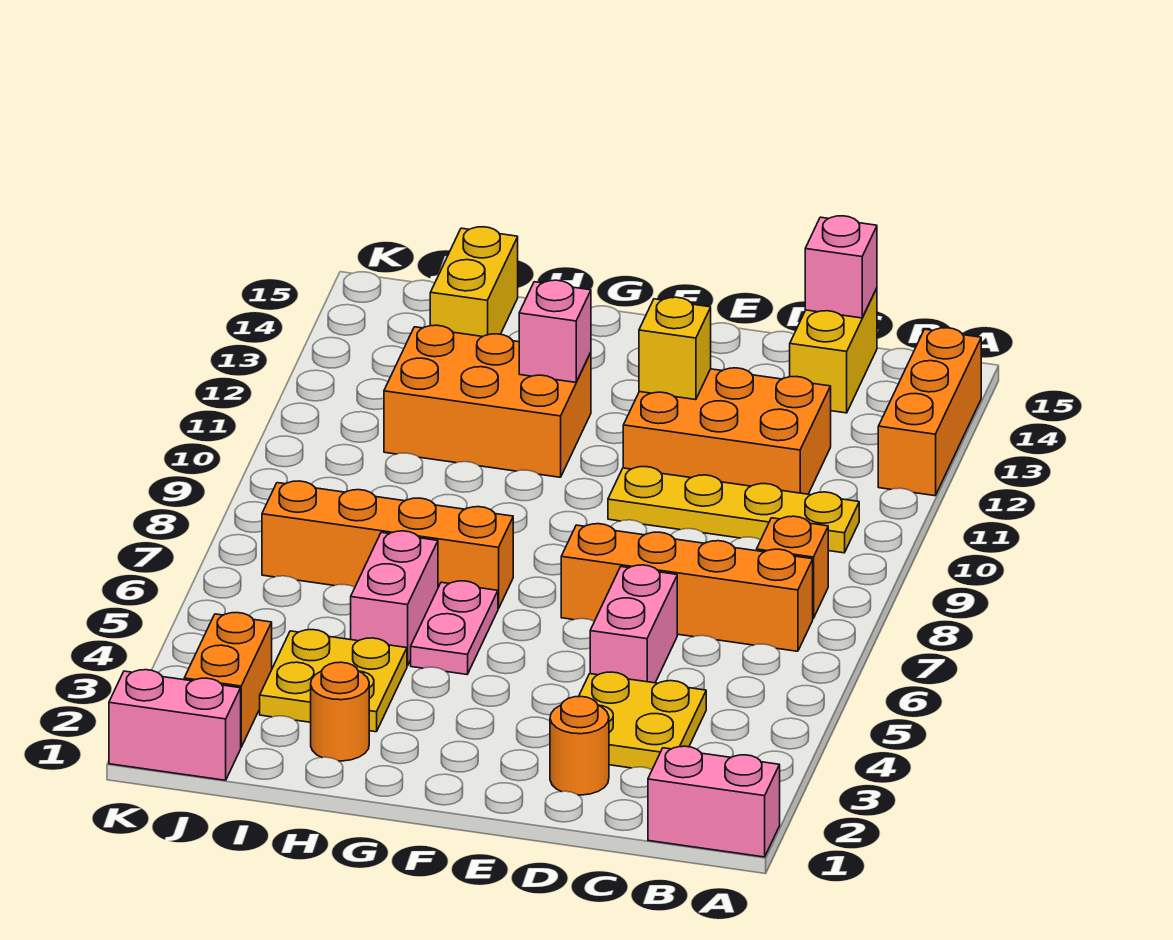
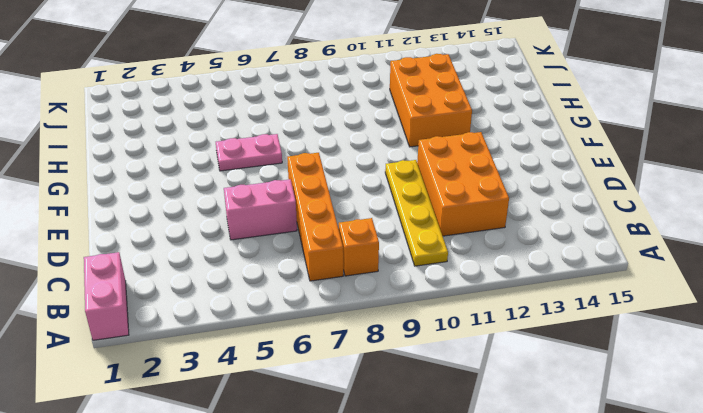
none -> orange 1x3 brick [878,328,981,496]
none -> yellow 2x2 plate [579,672,706,770]
none -> yellow 1x2 brick [790,288,877,413]

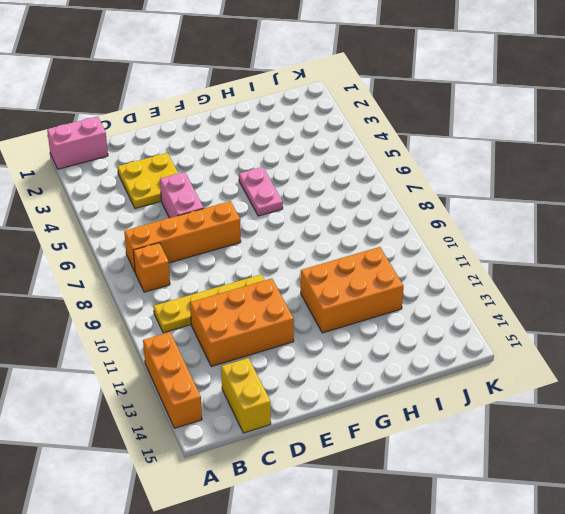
none -> orange 1x1 round brick [550,696,609,795]
none -> orange 1x4 brick [262,481,513,609]
none -> orange 1x1 round brick [311,662,369,761]

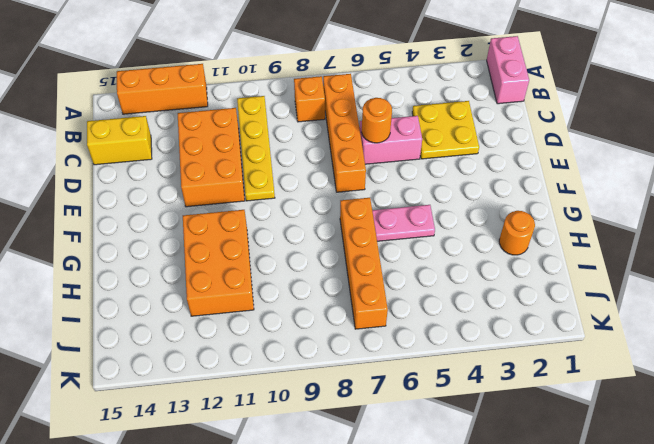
orange 1x1 round brick [362,98,392,143] -> orange 1x1 round brick moved to [550,696,609,795]
none -> yellow 2x2 plate [260,629,407,732]
none -> pink 1x2 brick [351,531,438,666]
none -> yellow 1x2 brick [430,227,518,337]

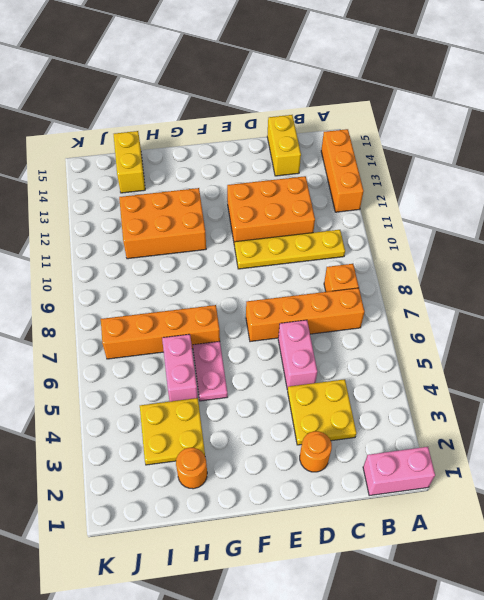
none -> pink 1x2 brick [109,670,241,780]
none -> orange 1x2 brick [184,613,272,747]
none -> pink 1x1 brick [805,216,877,318]

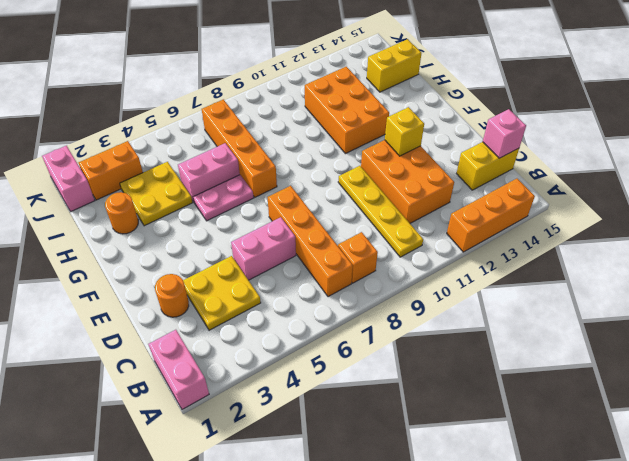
none -> pink 1x1 brick [519,280,591,382]

